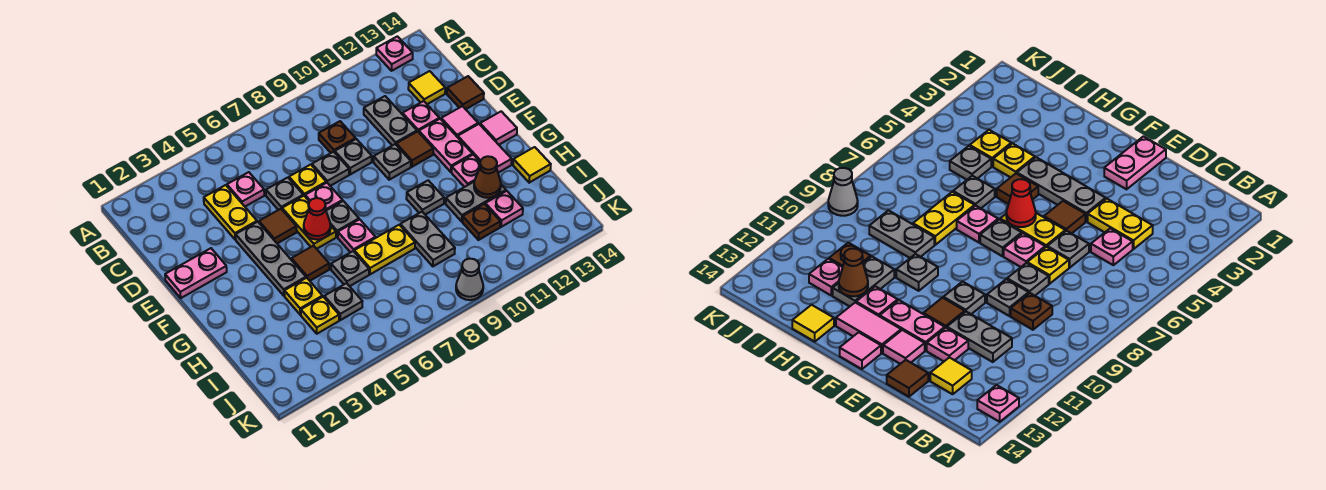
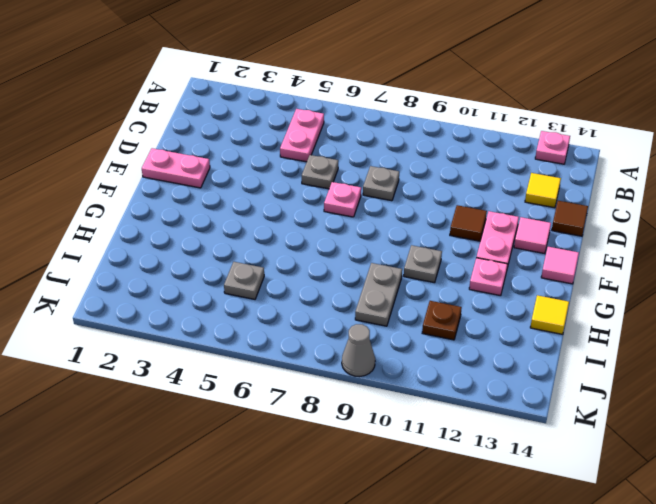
pink 1x2 plate [280,109,324,162] -> pink 1x1 plate [227,172,264,206]
none -> yellow 1x2 plate [204,185,257,240]
none -> brown 1x1 plate [319,121,356,153]
none -> grey 1x2 plate [364,96,417,146]
none -> yellow 1x1 plate [289,165,326,196]

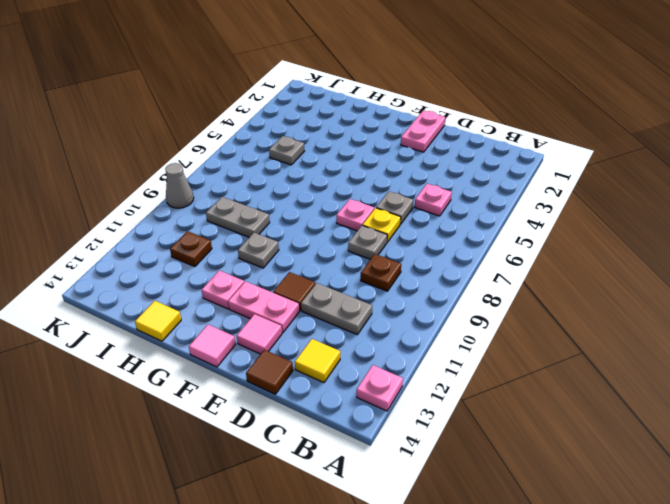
none -> yellow 1x2 plate [204,185,257,240]
none -> grey 1x1 plate [335,139,372,174]
none -> pink 1x1 plate [402,101,439,132]
none -> grey 1x3 plate [236,222,306,296]

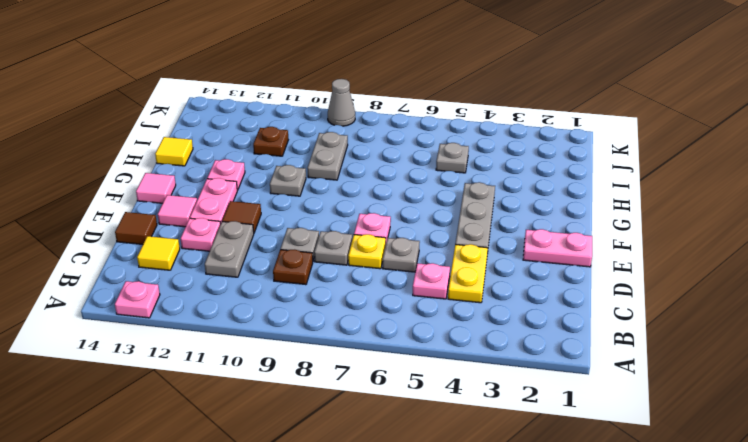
none -> brown 1x1 tile [259,209,297,243]
none -> yellow 1x2 plate [282,196,336,249]
none -> grey 1x1 plate [374,144,411,180]
none -> grey 1x1 plate [326,201,359,237]

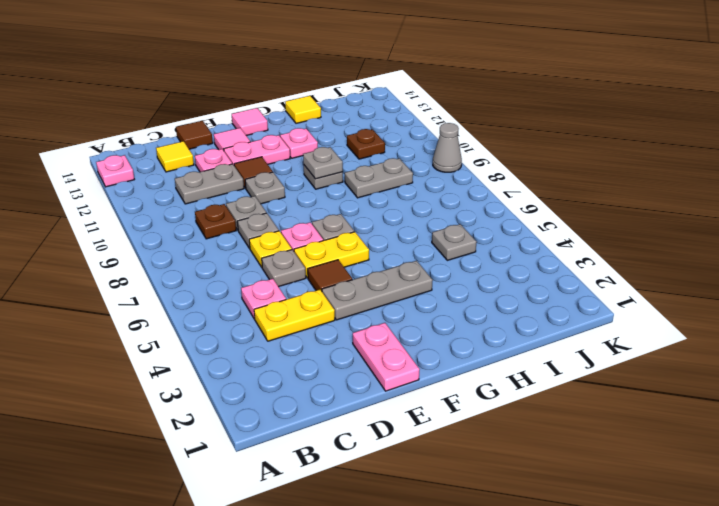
grey 1x1 plate [303,147,343,179] -> grey 1x1 plate moved to [331,251,369,286]
none -> pink 1x2 tile [458,124,512,173]
none -> brown 1x1 tile [291,246,329,281]
none -> pink 1x1 plate [338,219,376,253]
none -> yellow 1x1 plate [284,278,322,315]

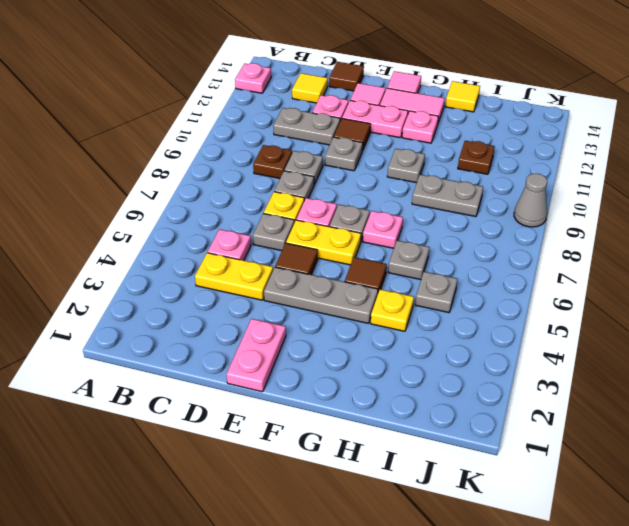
none -> yellow 1x2 plate [354,225,415,274]
none -> grey 1x2 plate [446,182,506,221]
none -> yellow 1x1 plate [301,297,339,334]
none -> pink 1x1 plate [485,191,523,227]

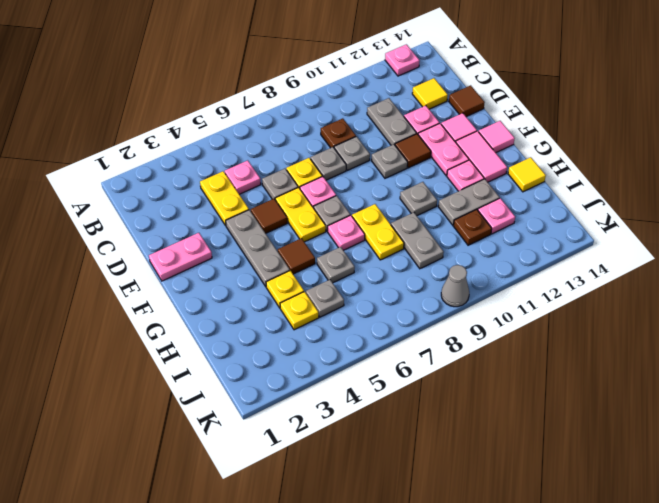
yellow 1x2 plate [352,204,404,260] -> yellow 1x2 plate turned to [354,225,415,274]
none -> red 1x1 cone [304,198,331,239]
none -> brown 1x1 cone [474,156,501,198]

